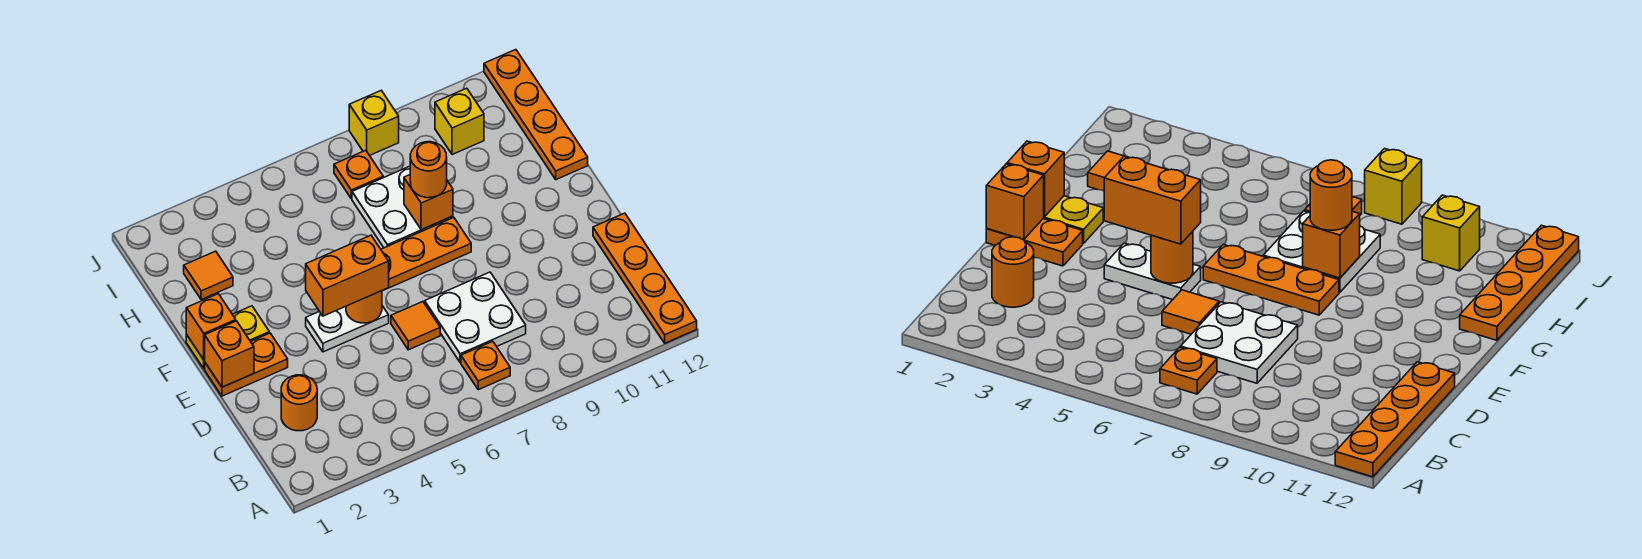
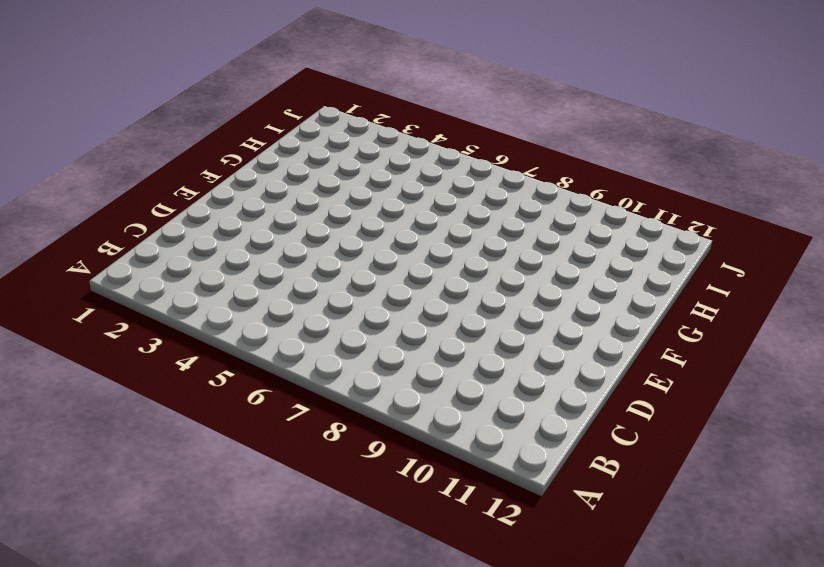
none -> orange 1x4 plate [593,213,697,343]
none -> orange 1x1 plate [461,341,510,390]
none -> orange 1x1 round brick [281,375,317,431]

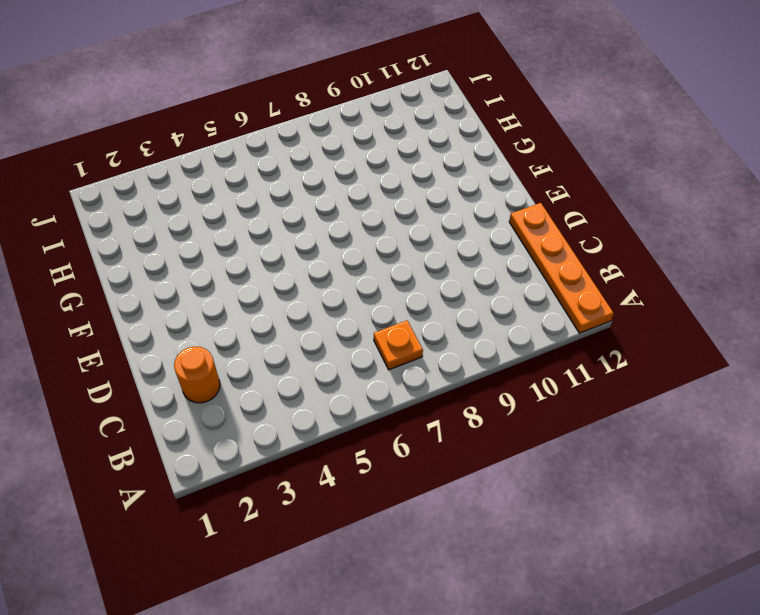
none -> white 2x2 plate [425,272,526,362]
none -> orange 1x1 tile [391,302,440,350]
none -> orange 1x2 plate [205,333,288,396]

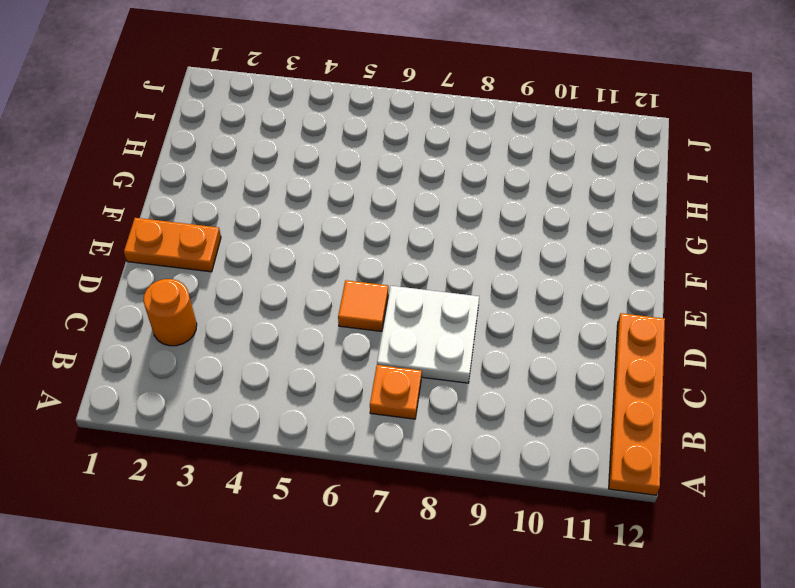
none -> white 1x2 plate [306,306,389,352]
none -> yellow 1x2 plate [186,306,269,369]
none -> orange 1x3 plate [381,218,471,291]

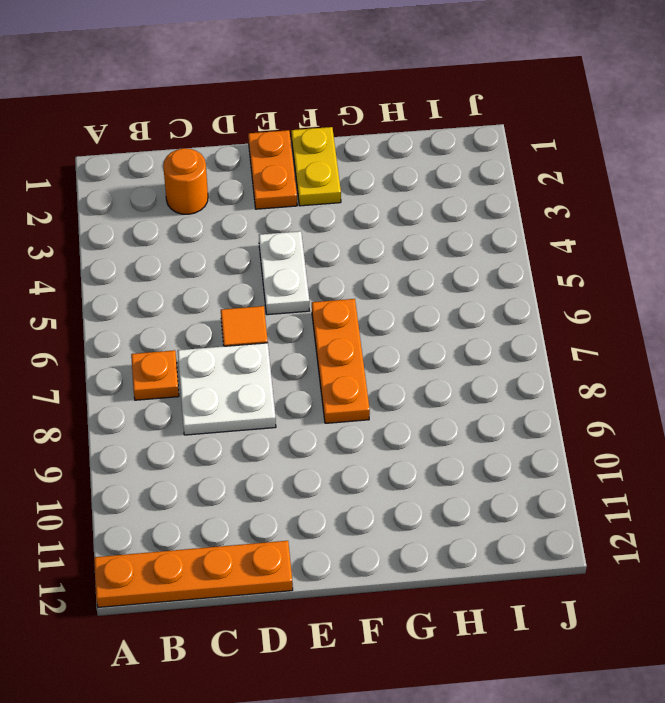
none -> white 2x2 plate [352,166,453,248]
none -> orange 1x4 plate [484,50,588,180]
none -> orange 1x1 tile [184,251,233,300]

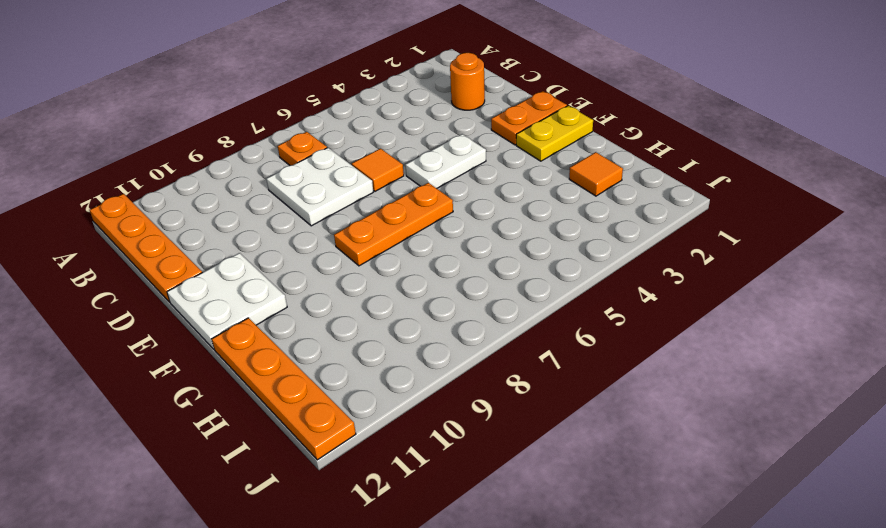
white 2x2 plate [167,253,287,349] -> white 2x2 plate moved to [352,166,453,248]
none -> orange 1x1 plate [334,150,383,199]
none -> yellow 1x1 brick [435,88,484,155]
none -> yellow 1x1 brick [349,91,399,155]

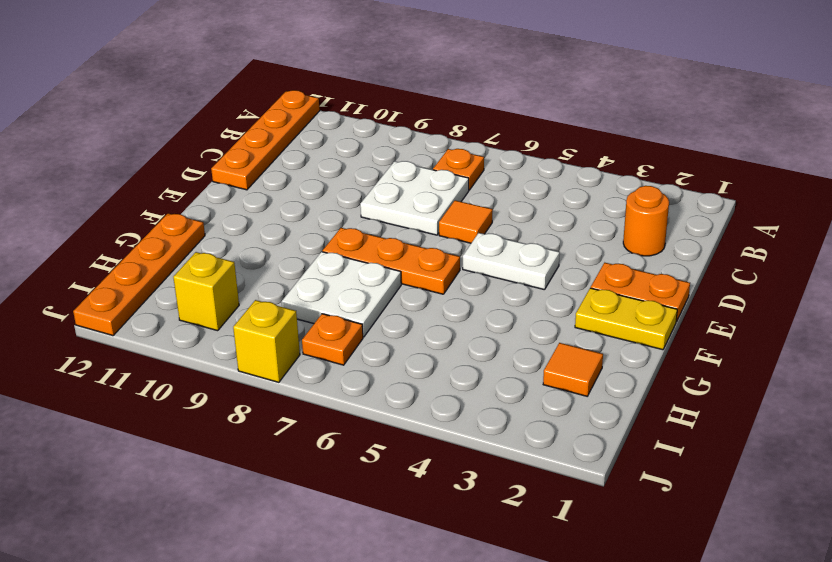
none -> orange 1x1 brick [205,321,254,387]
none -> orange 1x1 round brick [346,291,382,323]
none -> orange 1x1 brick [186,294,236,360]

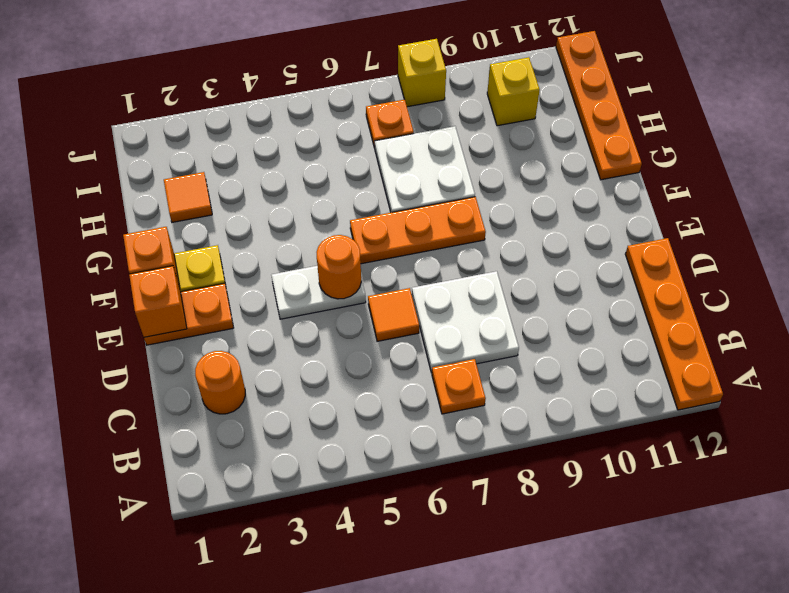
none -> orange 1x1 brick [404,175,453,230]
none -> orange 1x2 brick [306,235,389,316]
none -> orange 1x1 round brick [410,142,447,198]

